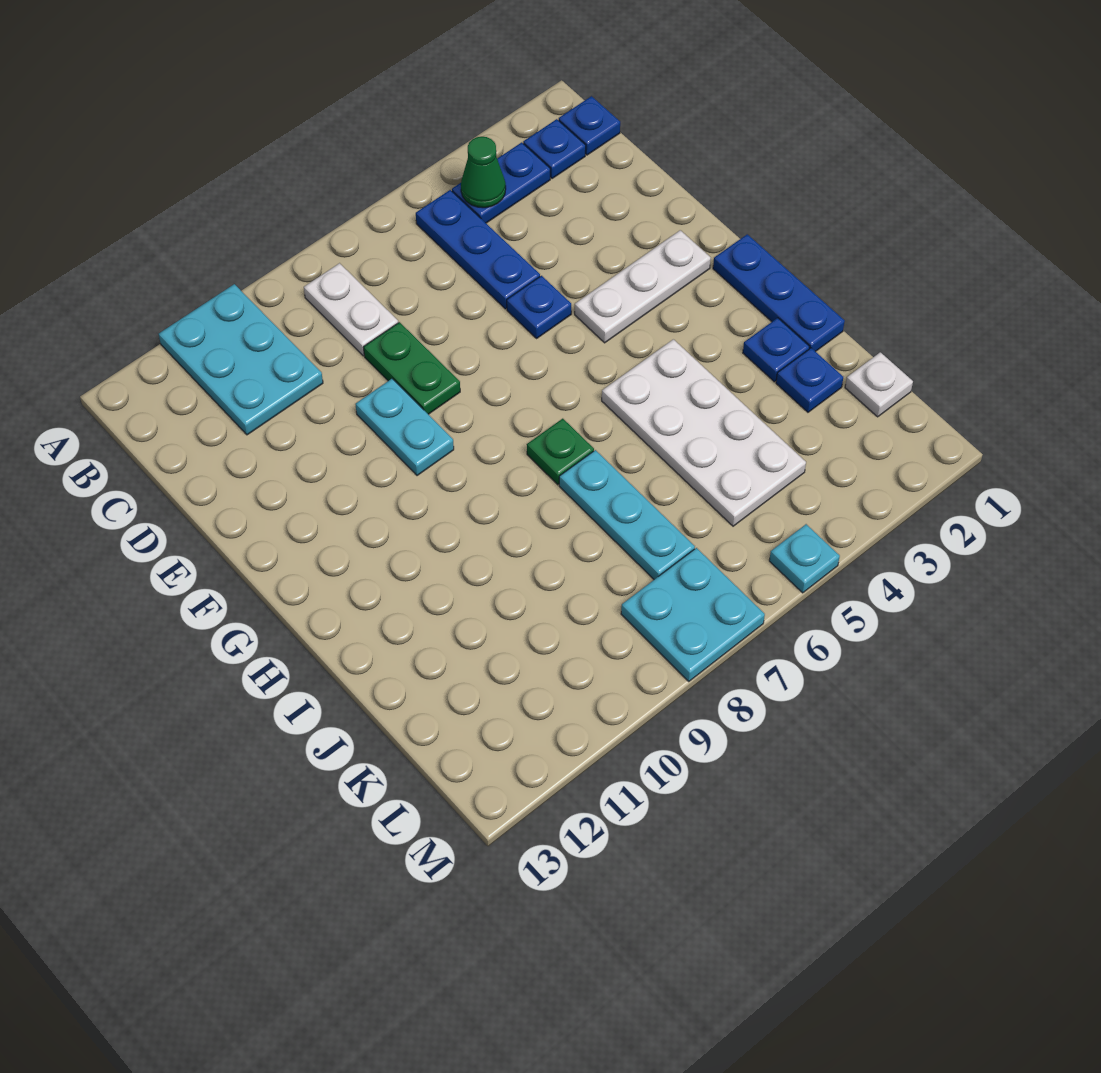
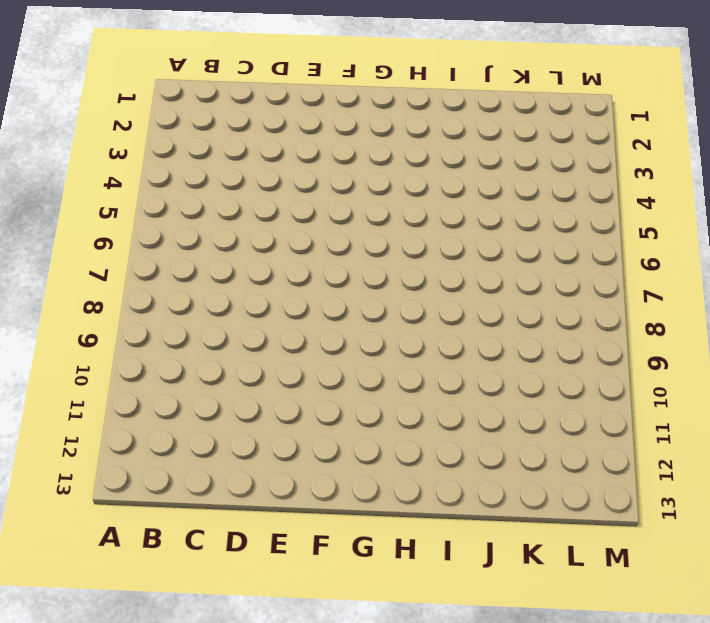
none -> cyan 2x3 plate [159,284,323,435]
none -> blue 1x1 plate [559,96,620,155]
none -> blue 1x1 plate [523,119,586,179]

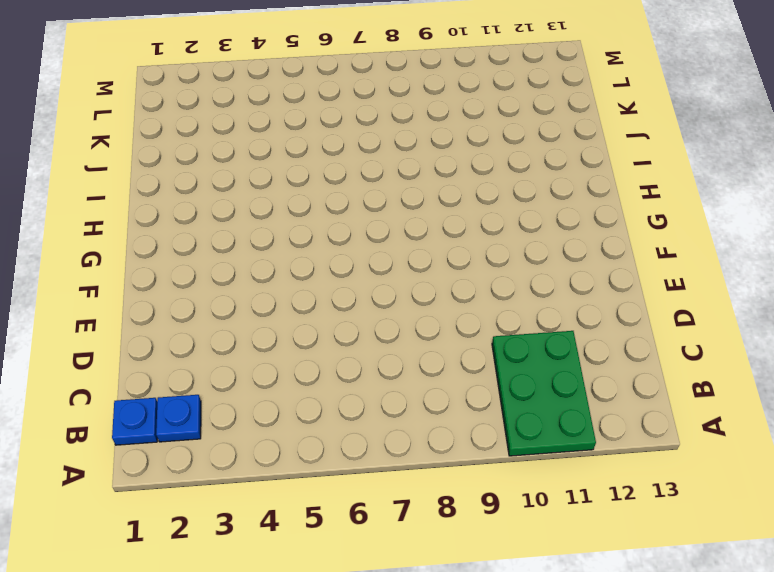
green 2x3 plate [492,331,596,456] -> cyan 2x3 plate [159,284,323,435]
none -> blue 1x2 plate [452,142,550,223]
none -> blue 1x3 plate [416,190,540,309]
none -> white 1x2 plate [304,263,398,356]

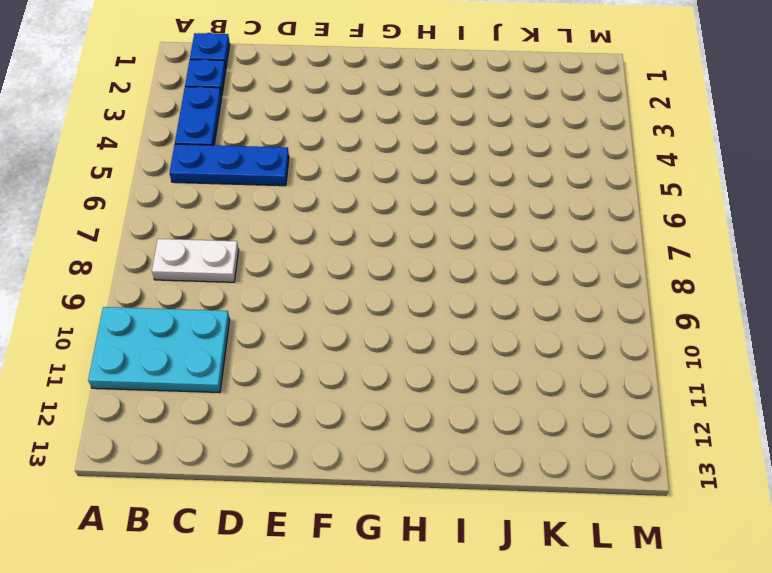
none -> green 1x2 plate [363,322,460,414]
none -> blue 1x1 plate [507,276,571,338]
none -> cyan 1x2 plate [356,379,454,476]

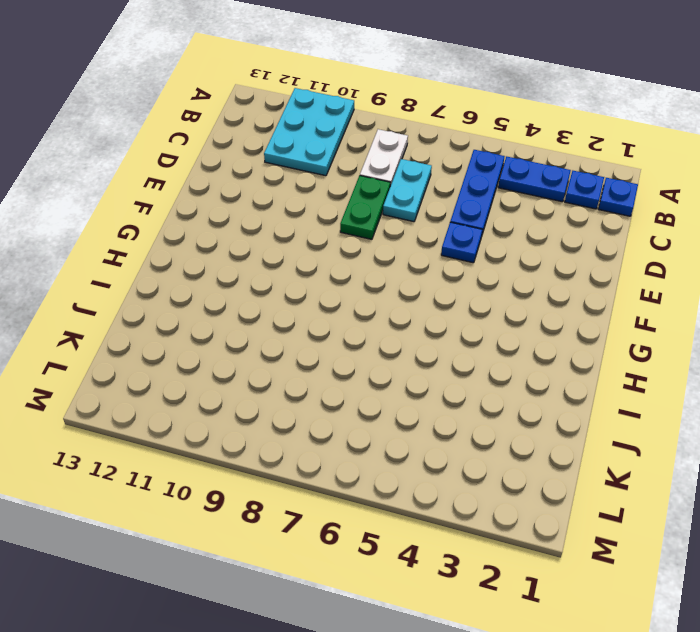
cyan 1x2 plate [383,159,432,222] -> cyan 1x2 plate moved to [356,379,454,476]
none -> white 1x3 plate [575,230,711,343]
none -> blue 1x3 plate [713,234,845,352]
none -> white 2x4 plate [602,339,806,526]

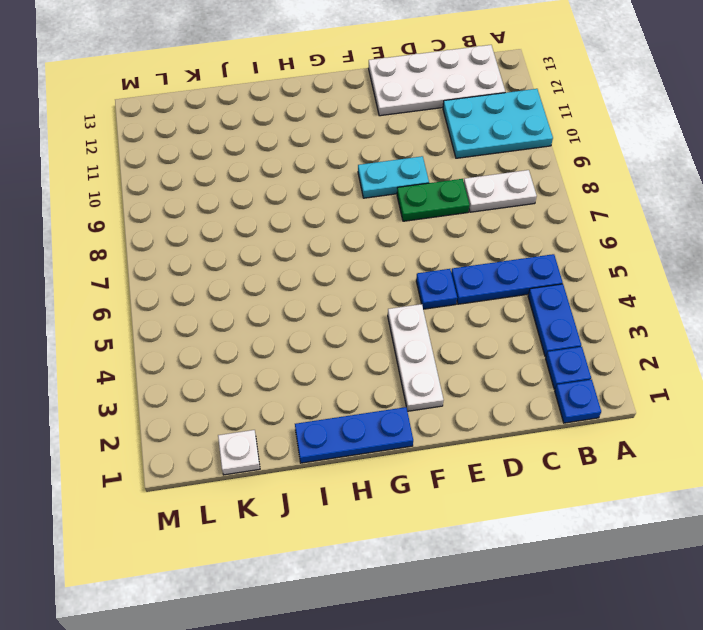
white 2x4 plate [369,45,505,116] -> white 2x4 plate moved to [602,339,806,526]
none -> green 1x1 plate [527,419,594,485]
none -> blue 1x1 plate [743,318,809,382]
none -> cyan 1x3 plate [559,450,695,580]

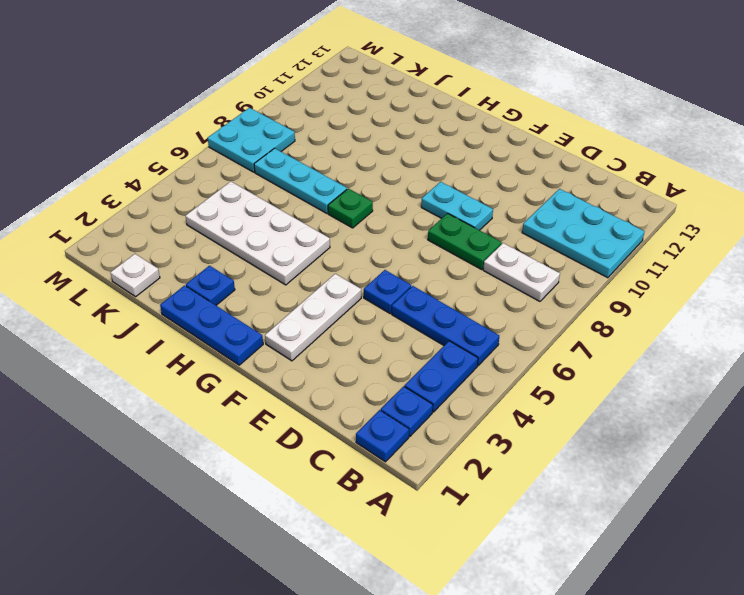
none -> blue 1x1 plate [776,348,843,412]
none -> cyan 1x1 plate [769,524,840,593]
none -> green 1x1 cone [461,137,506,208]

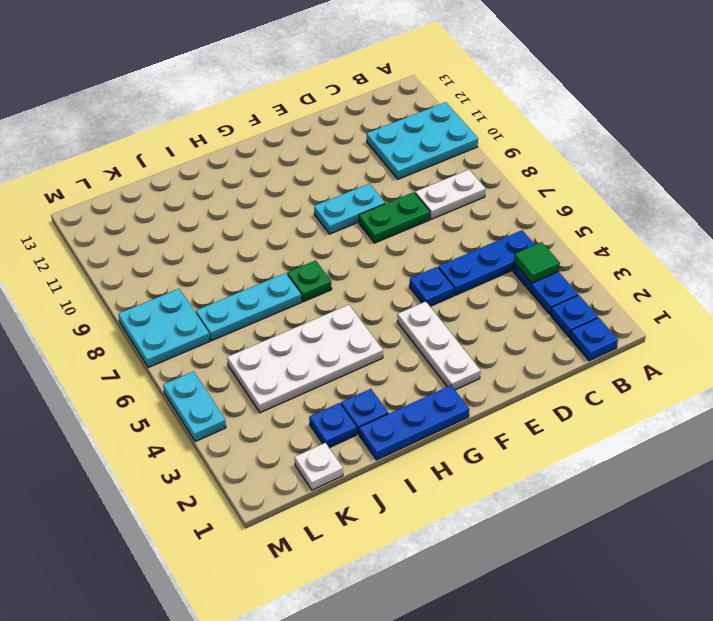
green 1x1 tile [514,242,560,283] -> green 1x1 cone [461,137,506,208]
cyan 1x2 plate [163,371,226,442] -> cyan 1x1 plate [769,524,840,593]

